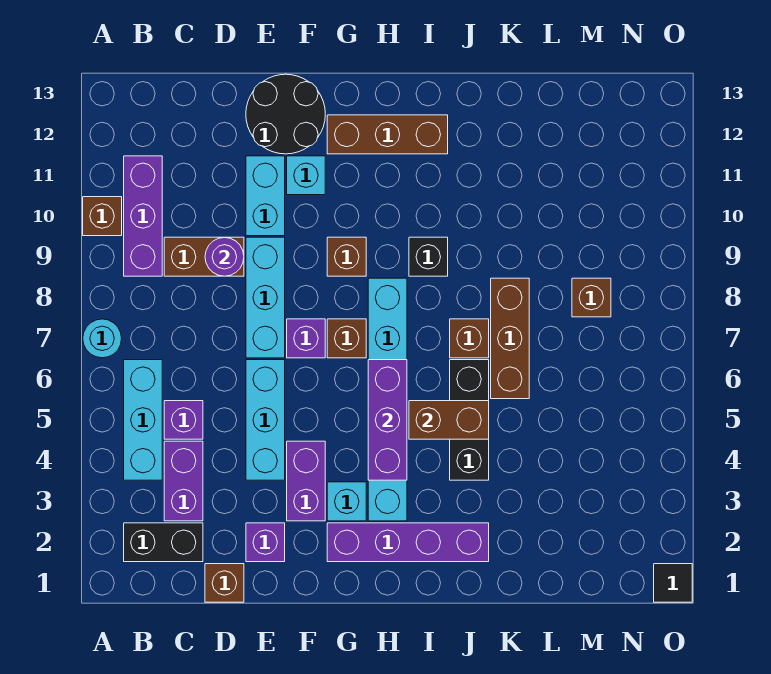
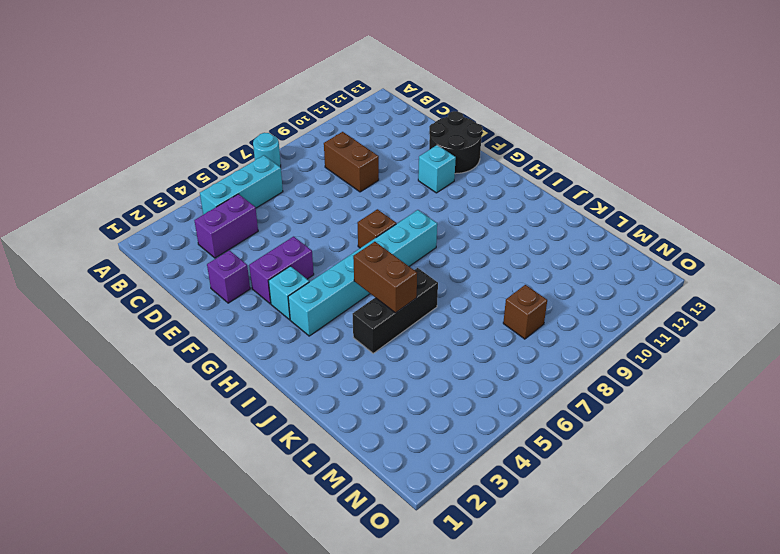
none -> brown 1x1 brick [83,197,122,236]
none -> black 1x2 brick [124,523,203,562]
none -> purple 1x3 brick [124,156,162,276]
none -> purple 1x1 brick [164,401,203,439]

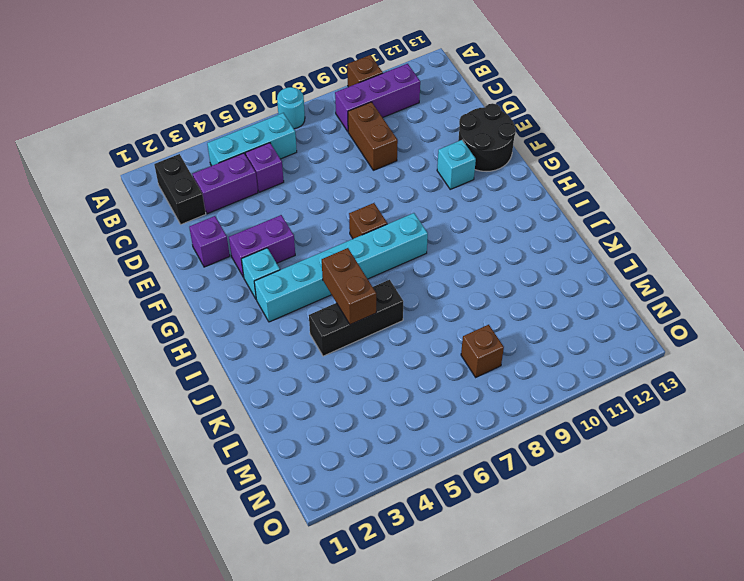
none -> brown 1x1 brick [205,564,244,602]
none -> cyan 1x3 brick [246,360,285,480]
none -> cyan 1x3 brick [246,237,285,358]
none -> cyan 1x2 brick [246,156,285,236]

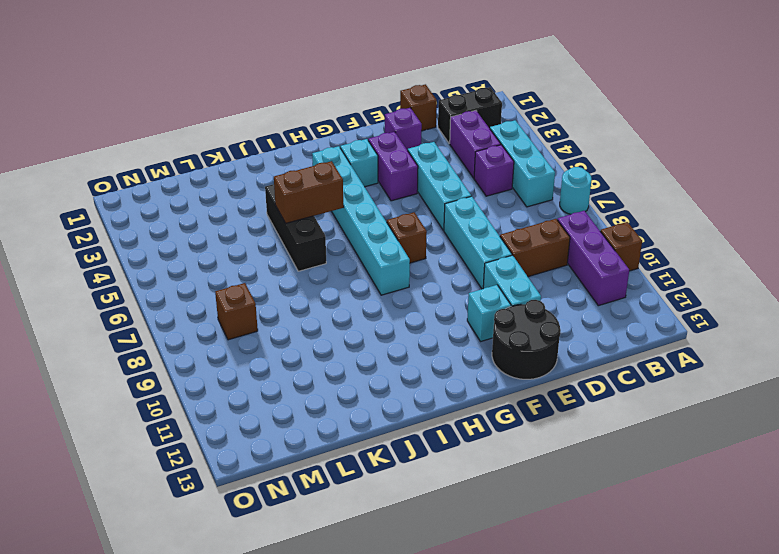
none -> purple 1x1 brick [287,319,325,358]
none -> purple 1x4 brick [327,523,489,562]
none -> brown 1x1 brick [327,237,366,276]
none -> brown 1x3 brick [327,115,448,154]

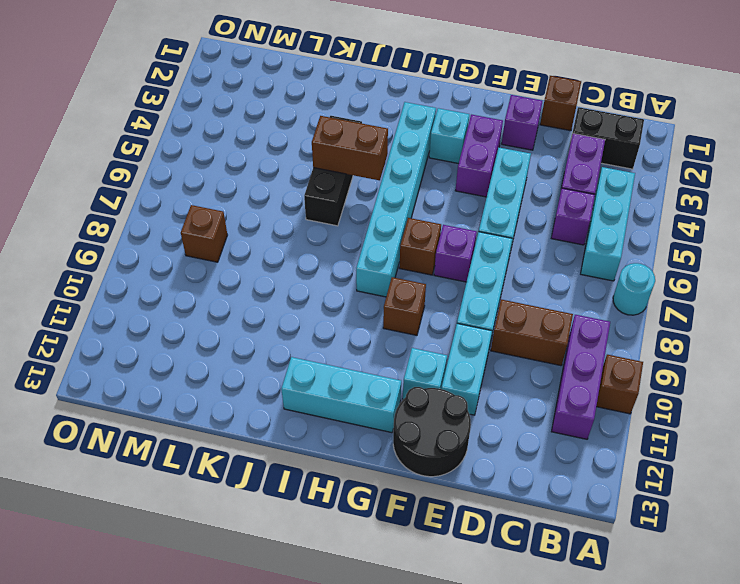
cyan 1x3 brick [281,357,401,433] -> brown 1x3 brick [327,115,448,154]
none -> purple 1x4 brick [327,523,489,562]
none -> black 1x1 brick [409,237,448,276]
none -> brown 1x1 brick [450,319,489,358]
none -> brown 1x3 brick [491,278,529,399]

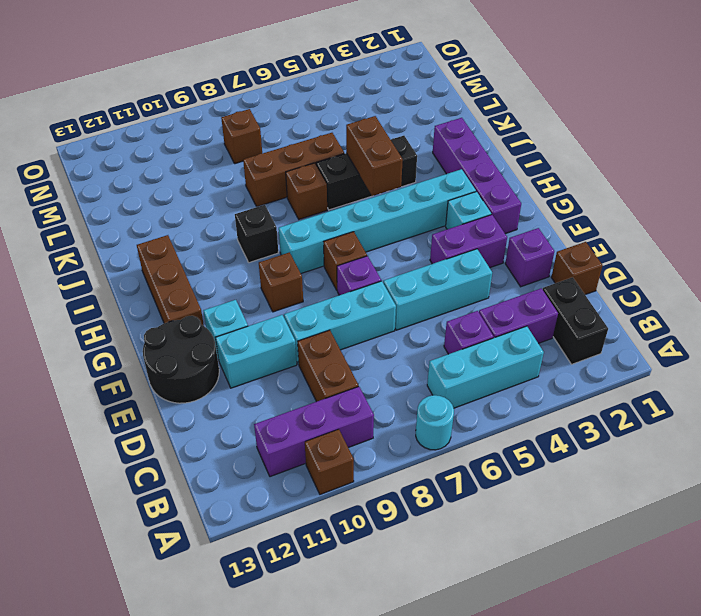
none -> black 1x1 tile [654,564,692,602]
none -> purple 1x1 round brick [205,237,244,276]
none -> purple 1x3 brick [368,360,407,480]

